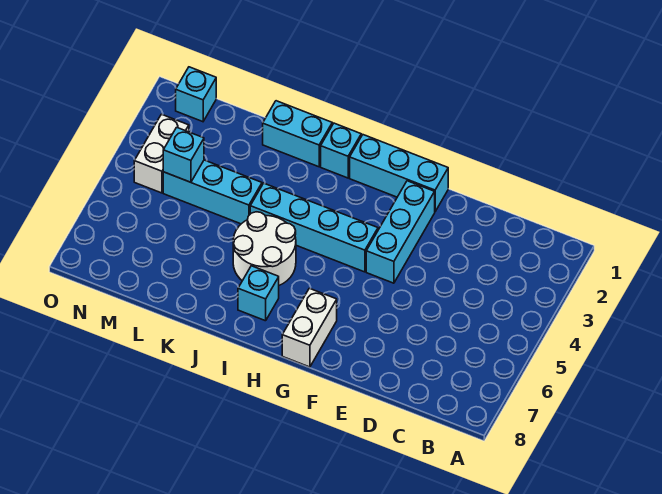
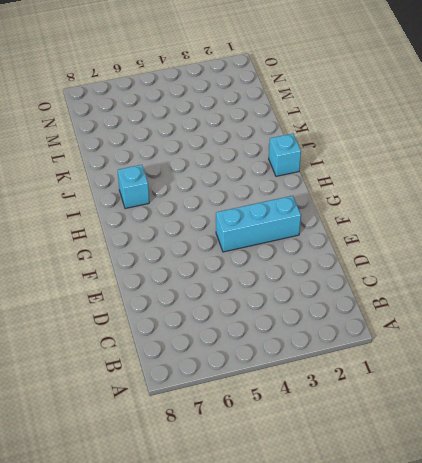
none -> cyan 1x3 brick [350,135,448,211]
none -> cyan 1x4 brick [250,183,378,272]
none -> white 1x2 brick [282,288,337,367]

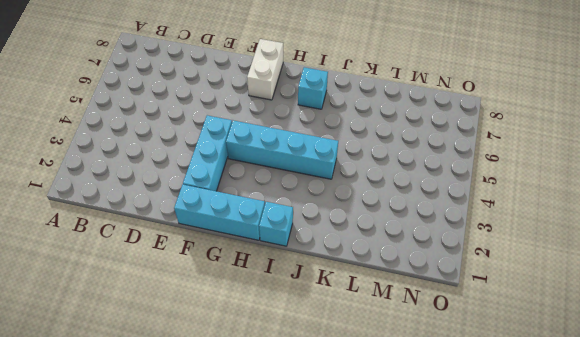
none -> white 2x2 round brick [233,212,296,285]
none -> cyan 1x2 brick [263,101,332,167]
none -> cyan 1x3 brick [163,160,262,224]

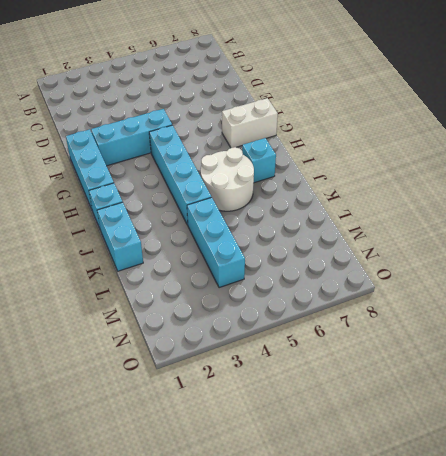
none -> cyan 1x1 brick [176,67,216,122]
none -> white 1x2 brick [134,114,189,193]
none -> cyan 1x1 brick [163,127,204,182]

